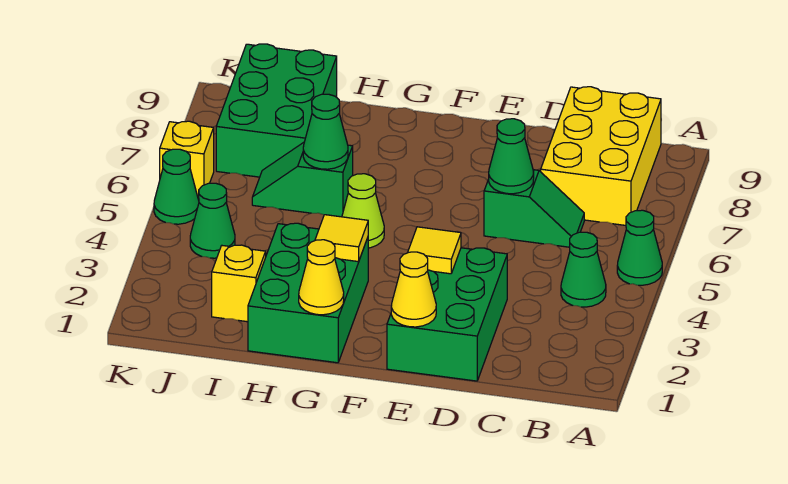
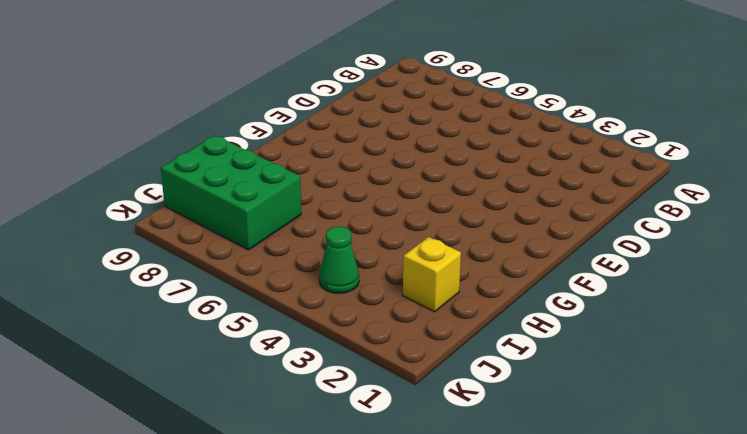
none -> green 1x1 cone [617,210,662,285]
none -> green 1x1 cone [561,232,606,307]
none -> yellow 2x3 brick [541,87,661,225]

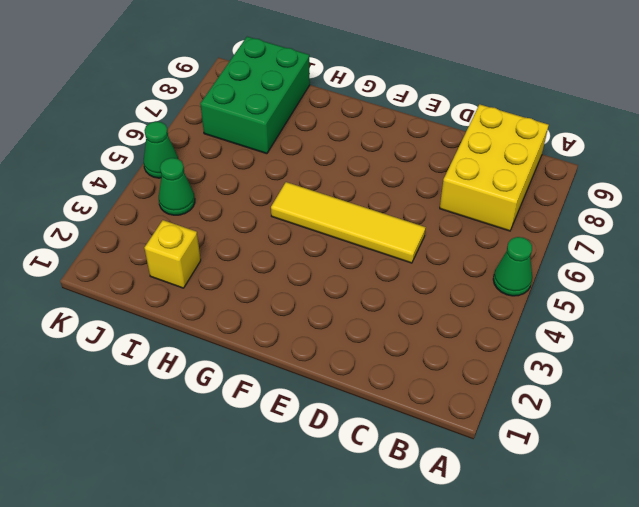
yellow 1x4 tile [271,182,426,263] -> lime 1x1 cone [342,174,384,248]
none -> green 1x1 cone [561,232,606,307]
none -> green 1x2 slope [484,170,584,247]
none -> green 2x3 brick [387,248,507,381]

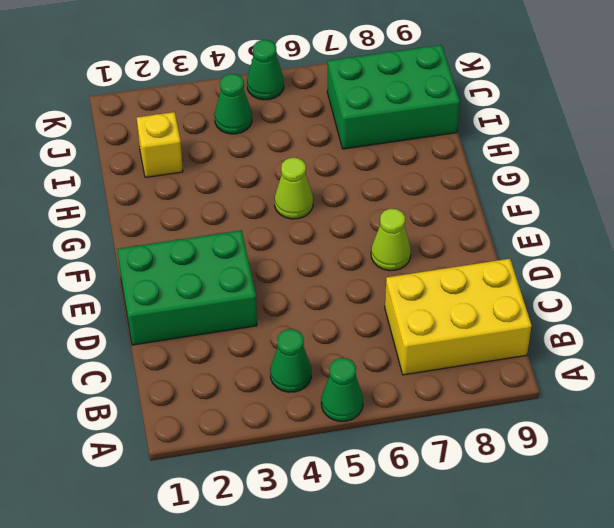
lime 1x1 cone [371,209,411,271] -> none
none -> green 1x2 slope [484,170,584,247]
none -> green 2x3 brick [248,223,368,363]
none -> green 1x2 slope [252,142,353,217]

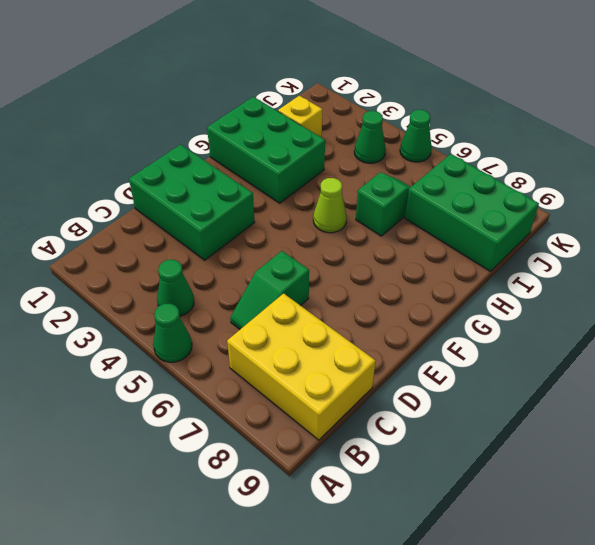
none -> yellow 1x1 brick [160,121,214,198]
none -> green 1x1 cone [489,119,534,194]
none -> yellow 1x1 cone [391,252,436,327]

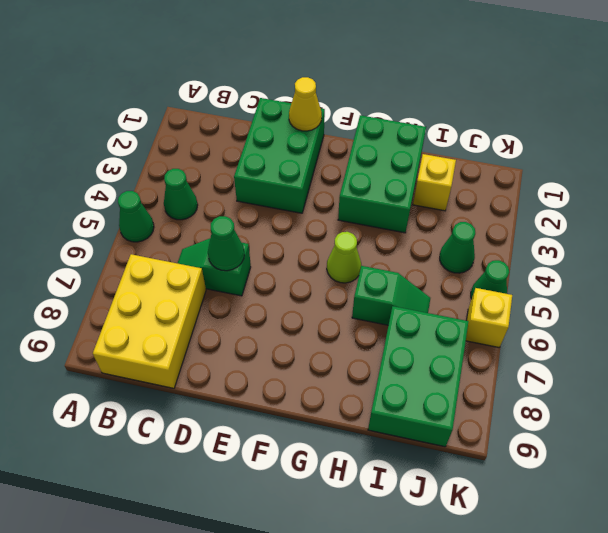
none -> yellow 1x1 tile [408,227,461,274]
none -> yellow 1x1 cone [299,240,344,315]
none -> yellow 1x1 tile [315,215,368,262]

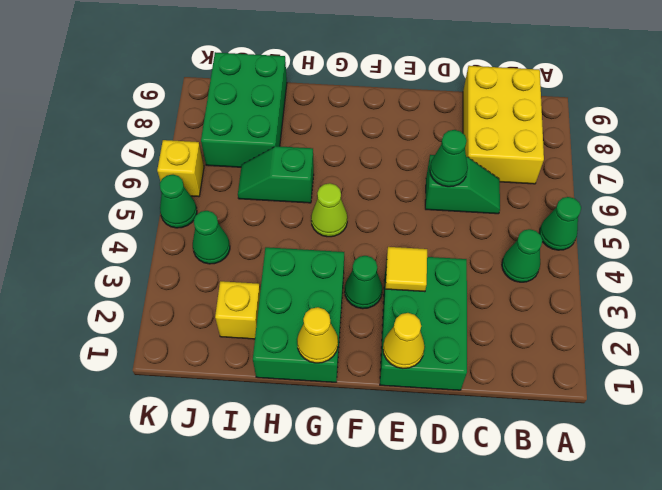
green 1x1 cone [345,256,382,309] -> green 1x1 cone moved to [303,94,348,169]
none -> yellow 1x1 tile [315,215,368,262]

